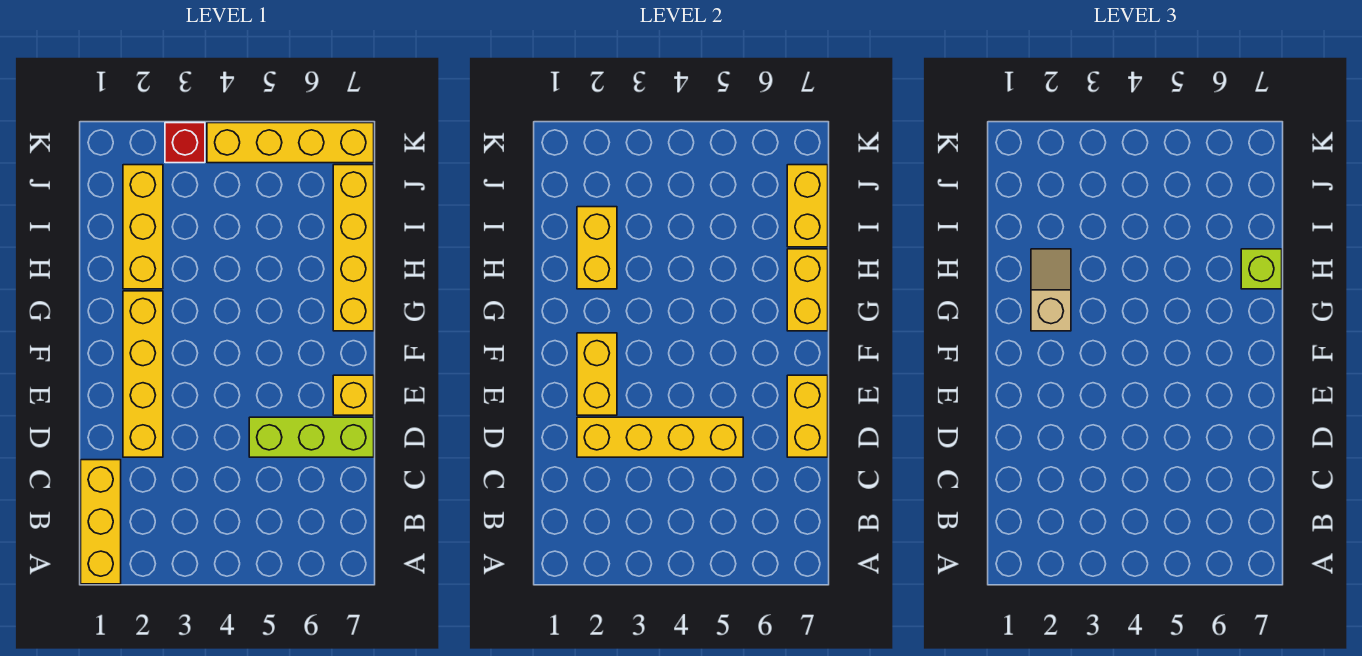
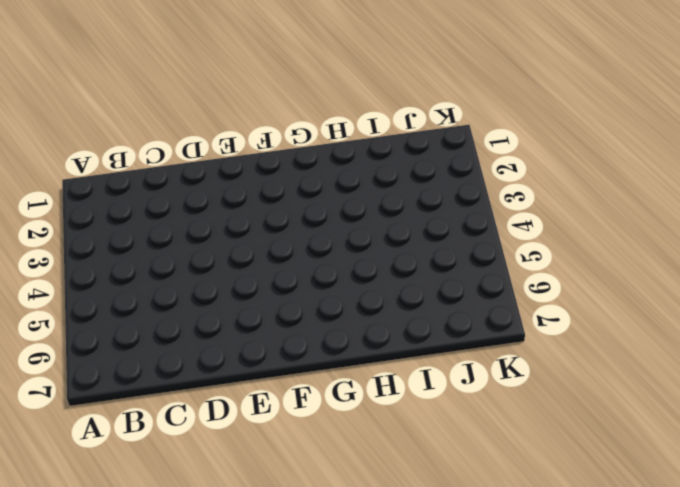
none -> yellow 1x3 brick [81,460,121,584]
none -> yellow 1x4 brick [123,291,163,457]
none -> lime 1x3 brick [249,417,374,457]

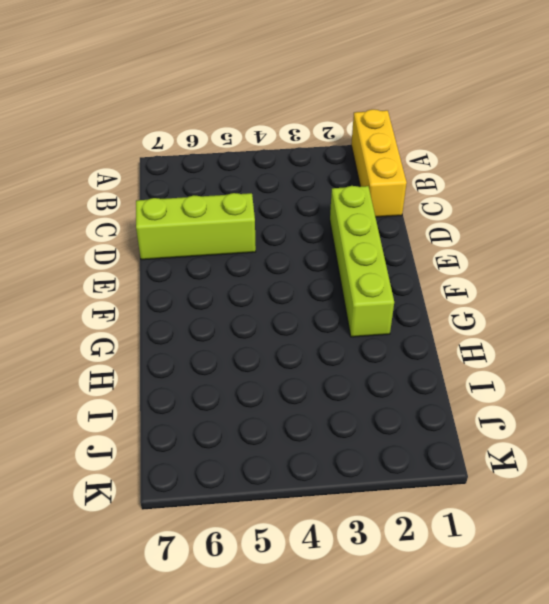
lime 1x4 brick [330,186,394,337] -> yellow 1x4 brick [123,291,163,457]
none -> yellow 1x1 brick [333,375,374,415]
none -> yellow 1x4 brick [333,165,374,331]
none -> yellow 1x3 brick [123,165,163,289]

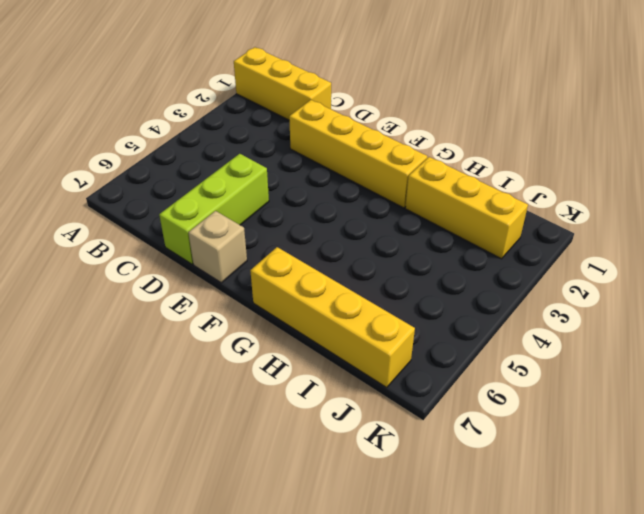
tan 1x1 brick [188,211,247,283] -> yellow 1x1 brick [333,375,374,415]
none -> red 1x1 brick [165,123,205,163]
none -> yellow 1x4 brick [207,123,374,163]
none -> yellow 1x4 brick [577,417,743,457]

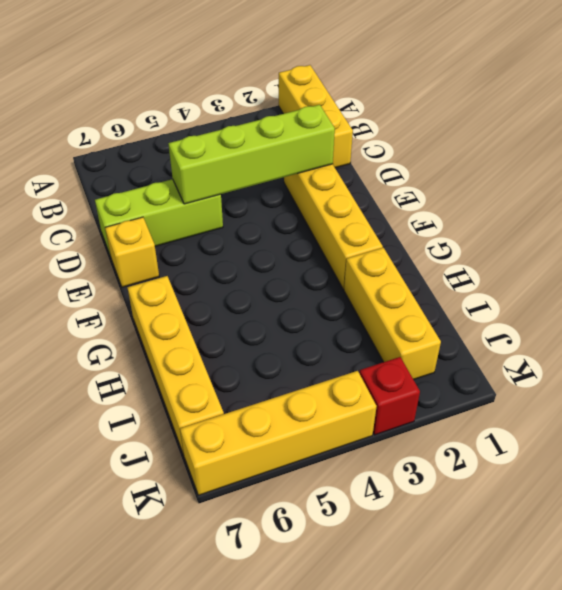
lime 1x4 brick [168,105,335,204] -> yellow 1x4 brick [577,417,743,457]
none -> yellow 1x2 brick [787,375,828,457]
none -> yellow 1x2 brick [577,333,617,415]
none -> yellow 1x2 brick [787,249,828,331]

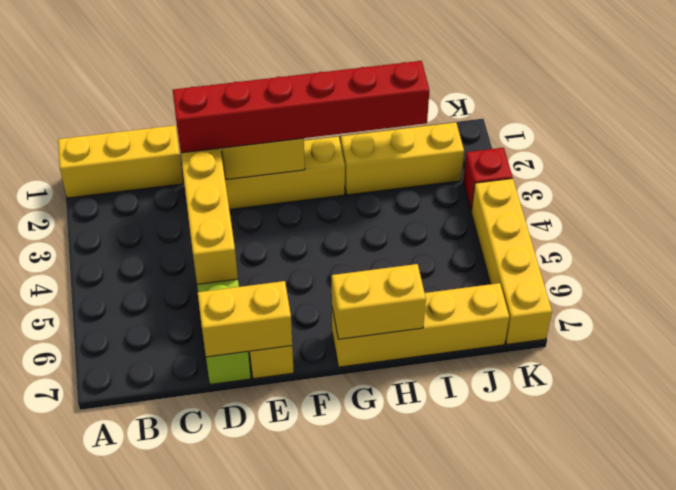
red 1x6 brick [173,61,430,153] -> tan 1x2 slope [1031,249,1071,331]
none -> yellow 1x2 brick [577,207,617,289]
none -> yellow 1x2 brick [787,165,828,247]
none -> lime 1x1 brick [1241,249,1282,289]

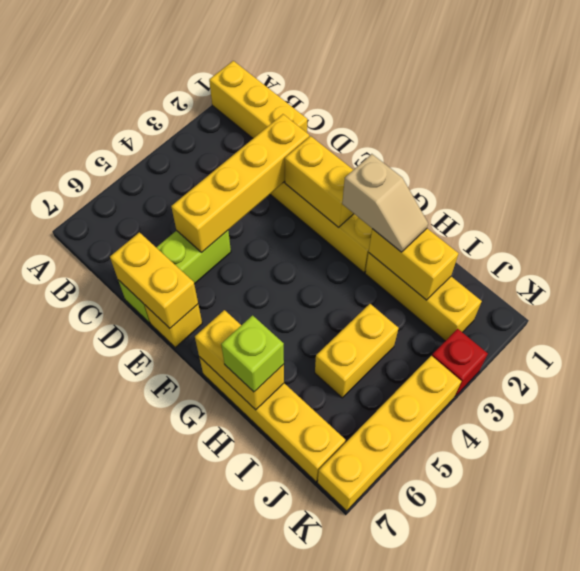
yellow 1x2 brick [315,304,399,398] -> yellow 1x2 brick turned to [787,165,828,247]

